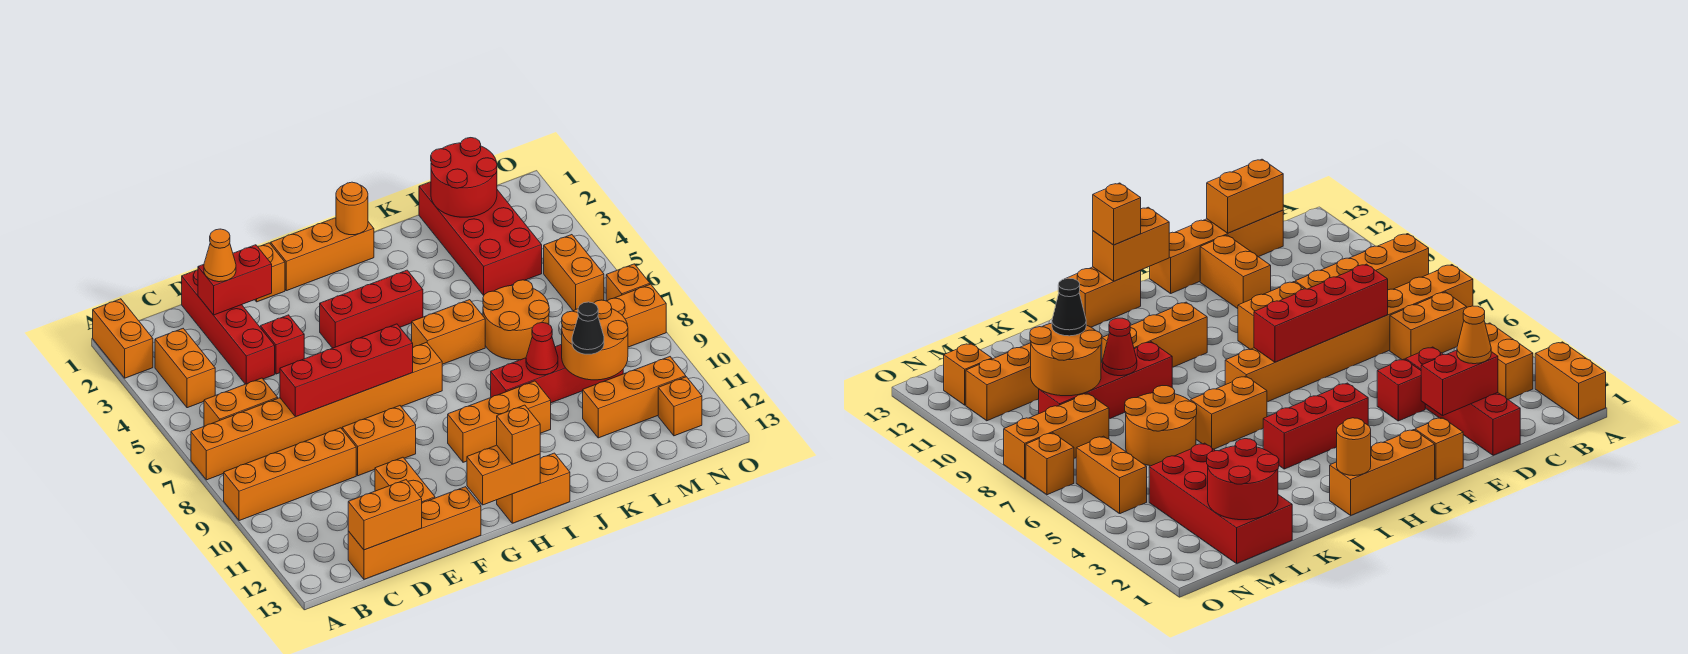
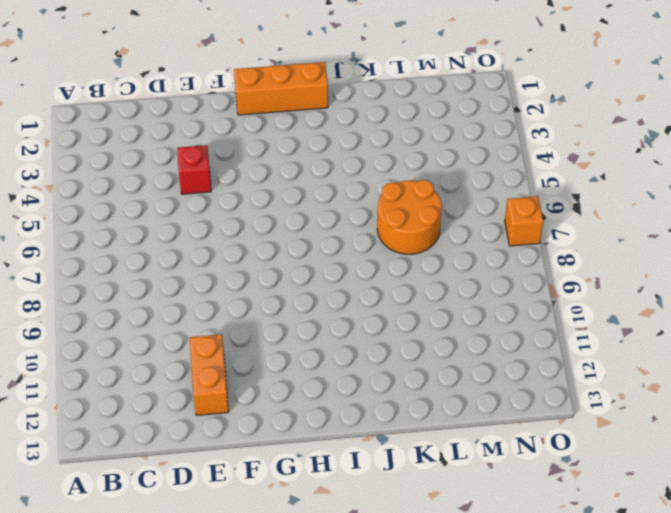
none -> orange 1x2 brick [93,299,153,378]
none -> orange 1x8 brick [191,342,442,480]
none -> orange 1x4 brick [224,428,356,521]
none -> orange 1x2 brick [155,329,215,408]

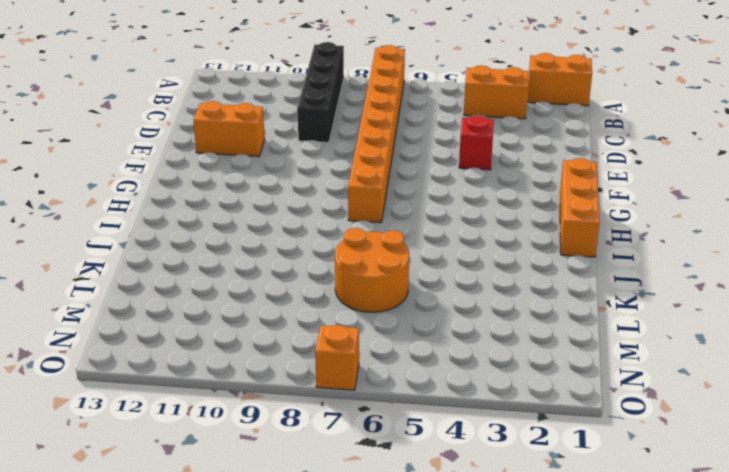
black 1x4 brick [297,42,344,142] -> orange 1x4 brick [224,428,356,521]
none -> orange 1x2 brick [204,378,278,426]
none -> orange 1x4 brick [348,487,481,579]
none -> red 1x4 brick [182,270,275,384]
none -> orange 1x2 brick [342,406,416,476]

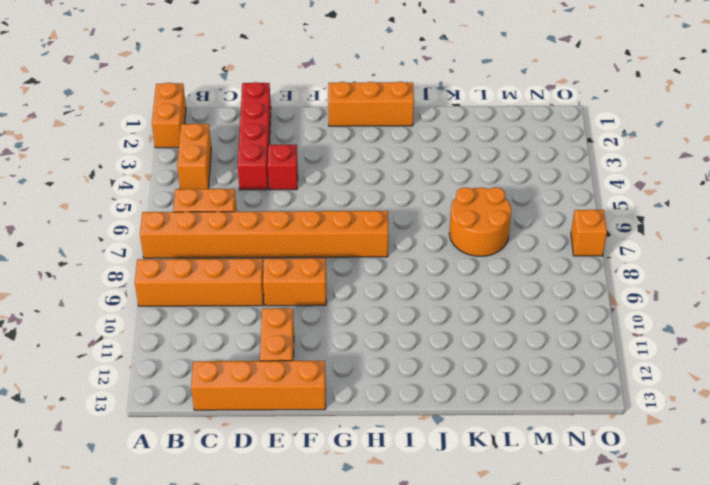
none -> orange 1x1 brick [255,243,285,302]
none -> red 1x3 brick [320,270,423,348]
none -> orange 1x3 brick [448,381,551,462]
none -> orange 1x2 brick [497,453,570,523]

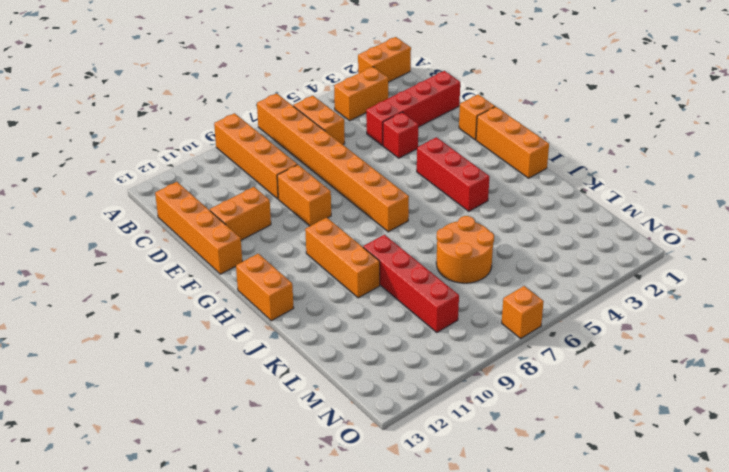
none -> orange 1x2 brick [412,300,485,364]
none -> red 2x4 brick [419,182,542,296]
none -> orange 1x3 brick [583,357,686,438]
none -> orange 1x3 brick [607,284,666,347]

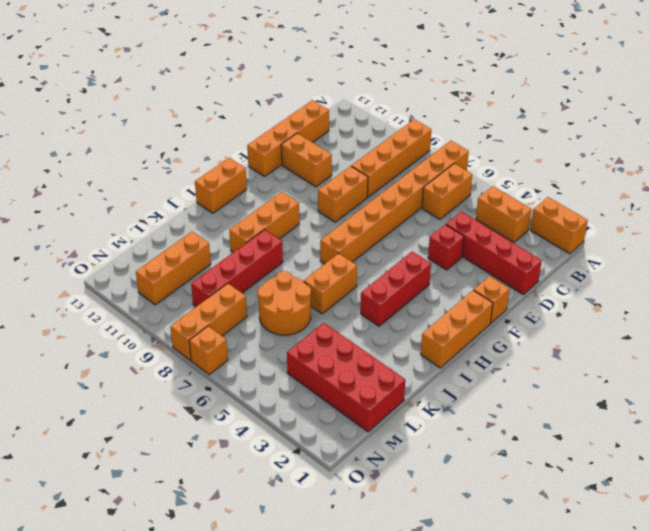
none -> orange 1x2 brick [544,235,604,311]
none -> orange 1x1 brick [658,377,702,436]
none -> orange 1x2 brick [348,480,422,550]
none -> red 1x2 brick [198,245,272,315]

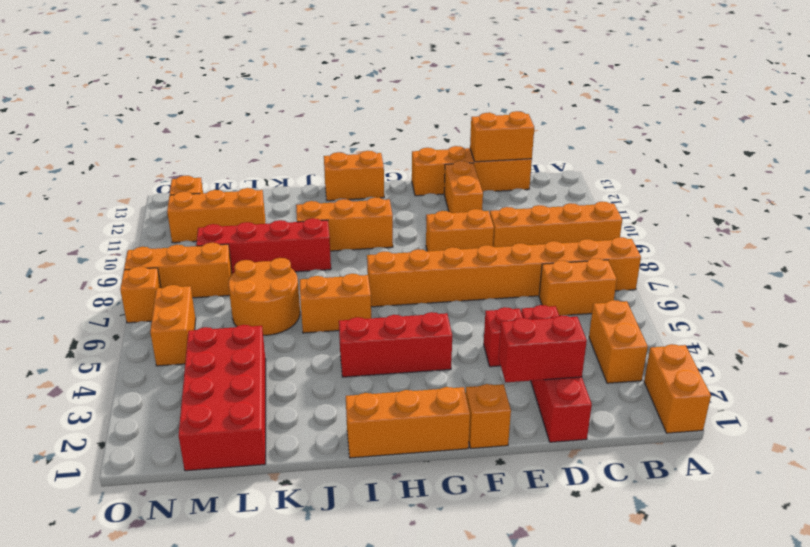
none -> red 1x4 brick [280,324,413,417]
none -> orange 1x2 brick [467,445,540,505]
none -> orange 1x1 round brick [336,182,368,235]
none -> red 1x1 cone [526,323,558,375]

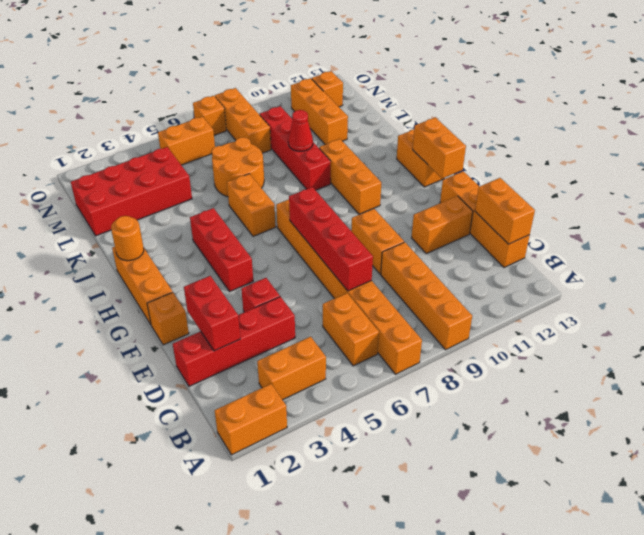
none -> red 2x2 round brick [431,138,497,217]
none -> orange 2x2 round brick [562,300,628,380]
none -> orange 1x1 cone [204,229,236,282]
none -> orange 1x1 brick [497,405,540,464]

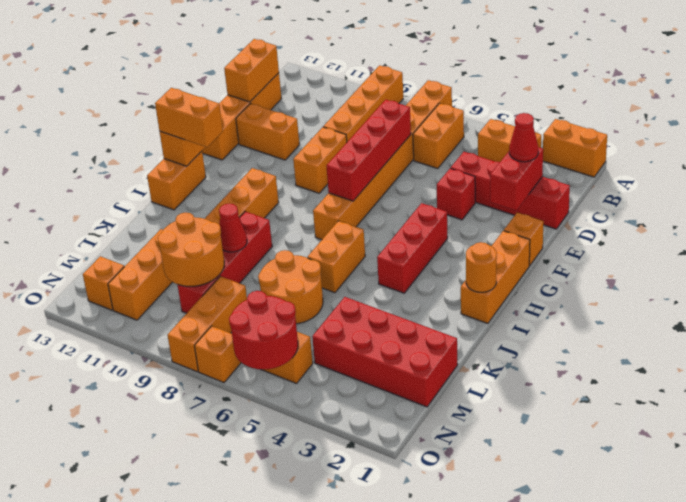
red 1x1 cone [509,113,538,162] -> orange 1x1 cone [204,229,236,282]
orange 1x2 brick [155,88,223,147] -> orange 1x1 brick [497,405,540,464]
red 2x2 round brick [229,291,298,369] -> red 2x2 round brick moved to [431,138,497,217]
none -> black 1x1 cone [572,302,604,354]

